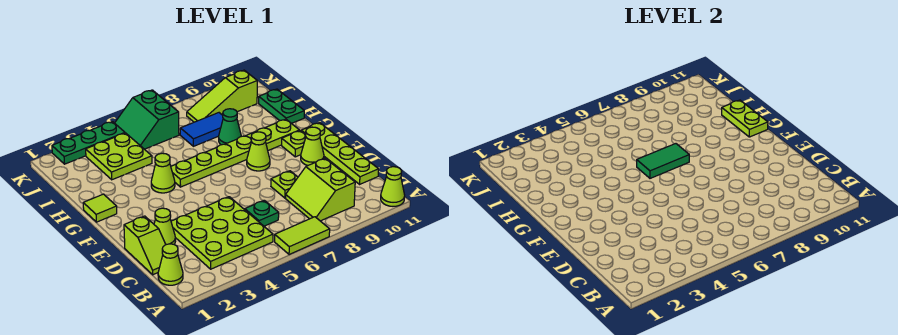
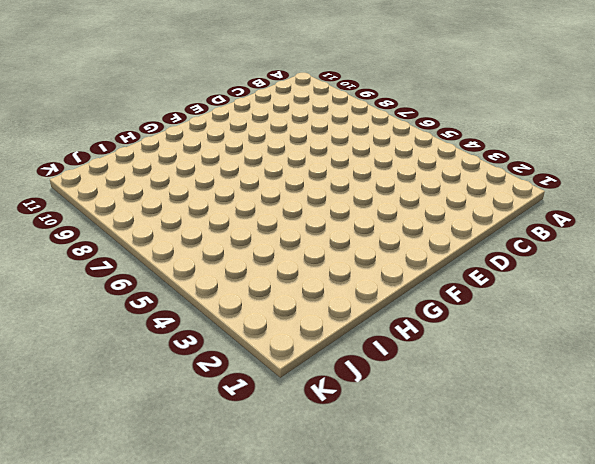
none -> lime 1x2 tile [275,217,330,255]
none -> lime 1x1 cone [381,167,405,206]
none -> lime 1x1 cone [158,244,183,285]

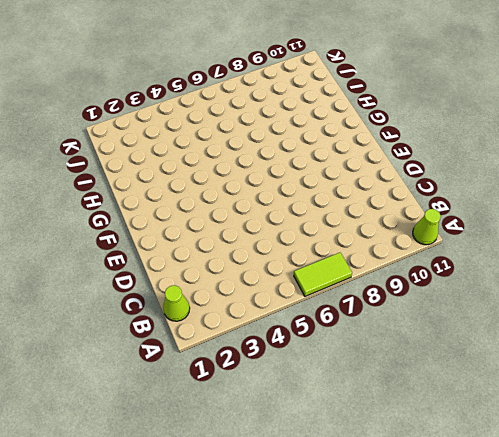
none -> lime 3x3 plate [171,197,273,269]
none -> lime 2x2 slope [286,158,355,221]
none -> lime 1x2 slope [124,216,166,275]

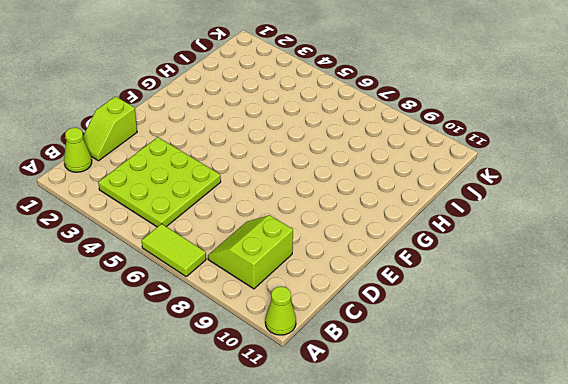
none -> green 1x1 plate [245,200,279,226]
none -> lime 1x4 plate [301,123,379,184]
none -> lime 1x1 cone [154,208,176,245]

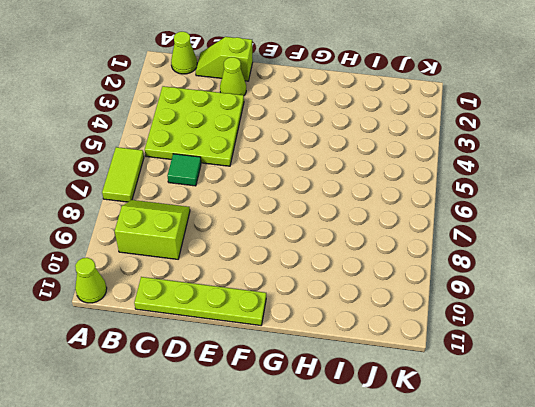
green 1x1 tile [167,154,201,186] -> green 1x1 plate [245,200,279,226]
none -> lime 1x1 plate [271,171,298,198]
none -> lime 1x1 cone [301,127,324,166]
none -> lime 1x1 cone [247,132,270,171]

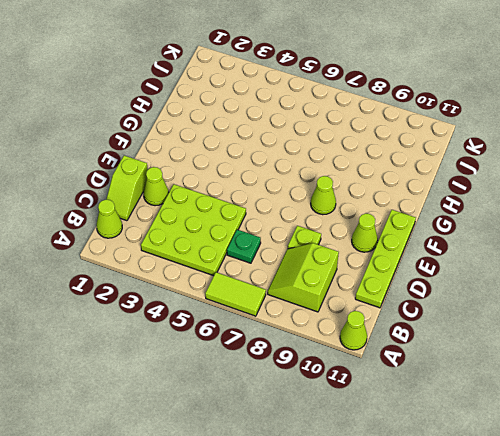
none -> lime 1x1 plate [282,131,306,157]
none -> lime 1x1 tile [83,194,117,222]
none -> lime 1x1 cone [151,153,175,193]

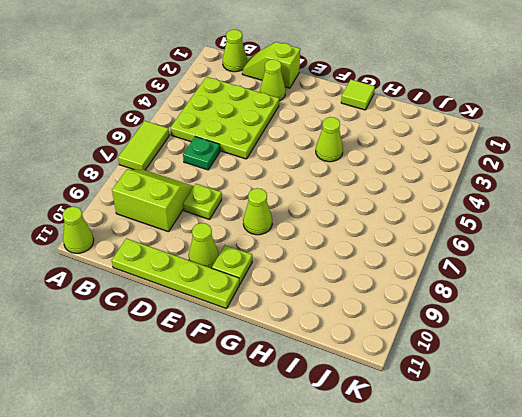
none -> lime 1x6 plate [171,119,300,187]
none -> green 1x1 cone [219,109,241,145]
none -> green 1x2 plate [259,89,304,123]

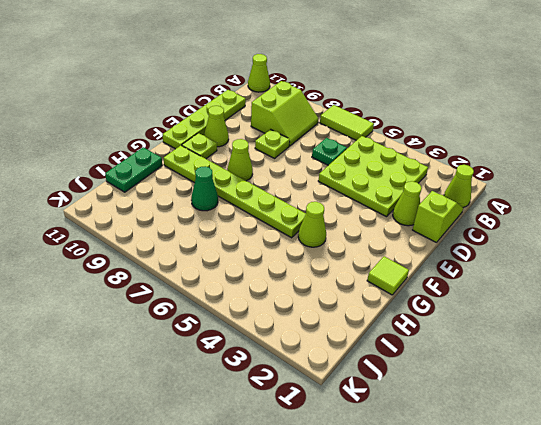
none -> lime 2x2 plate [86,133,152,180]
none -> blue 1x2 tile [180,113,223,146]
none -> green 2x2 slope [115,90,179,149]

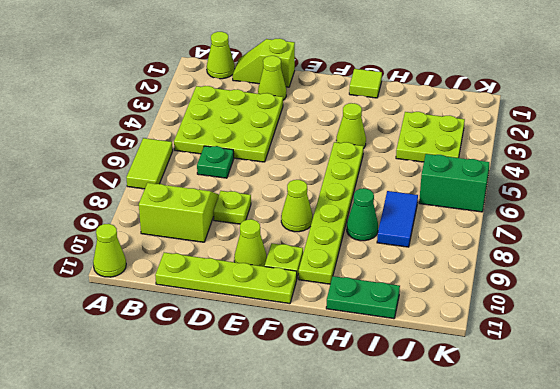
none -> lime 1x3 slope [187,70,257,122]
none -> green 1x3 plate [52,122,125,164]
none -> green 1x2 tile [637,144,689,178]

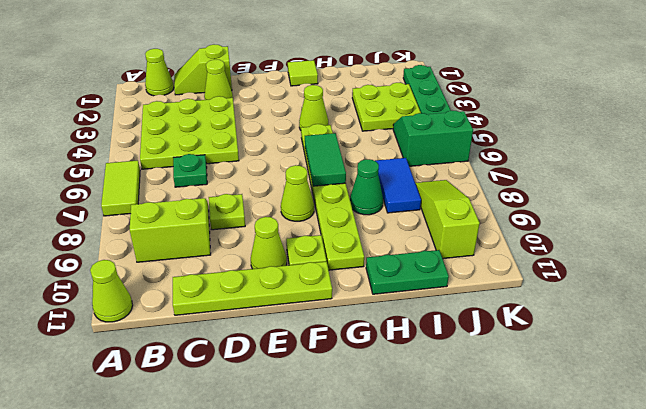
none -> lime 1x2 plate [722,100,768,137]

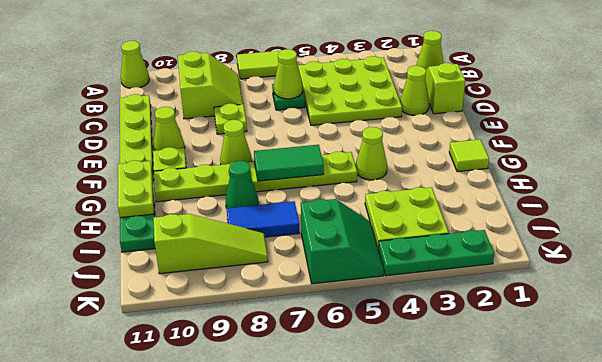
lime 1x1 cone [274,49,303,99] -> none

